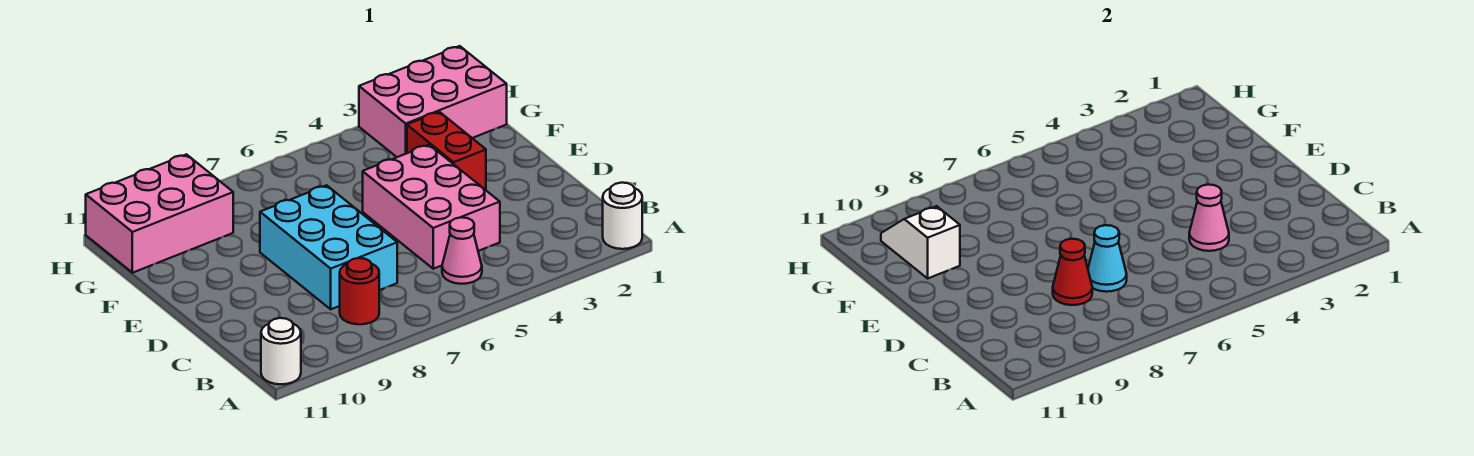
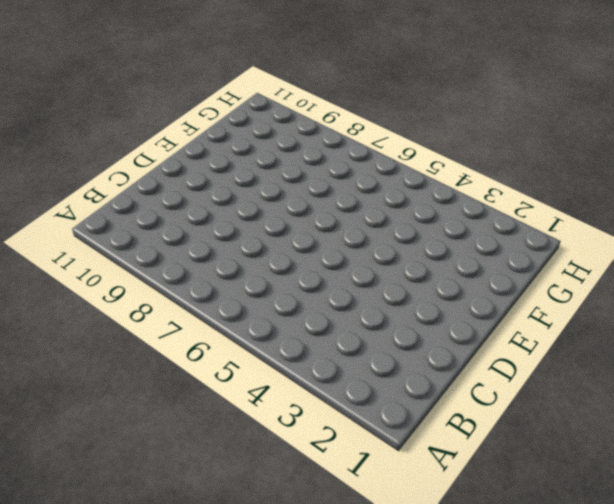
none -> white 1x1 round brick [603,183,642,249]
none -> white 1x1 round brick [261,318,301,384]
none -> pink 1x1 cone [442,217,482,284]

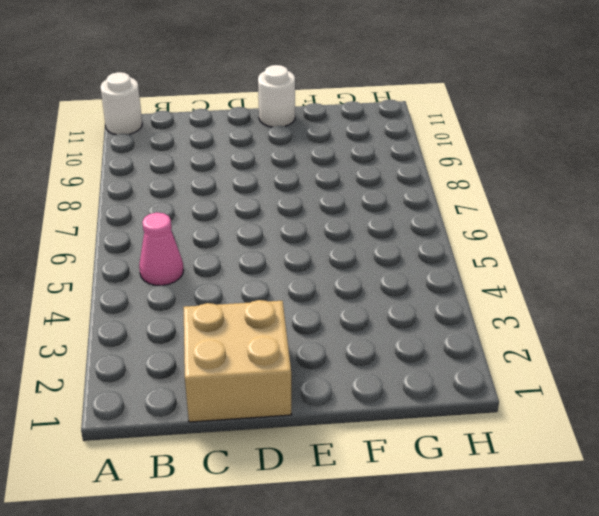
tan 2x2 brick [184,300,291,422] -> none
white 1x1 round brick [258,65,295,127] -> white 1x1 round brick moved to [603,183,642,249]
none -> red 1x1 round brick [340,258,379,324]
none -> pink 2x3 brick [363,145,500,269]
none -> cyan 2x3 brick [260,185,397,309]

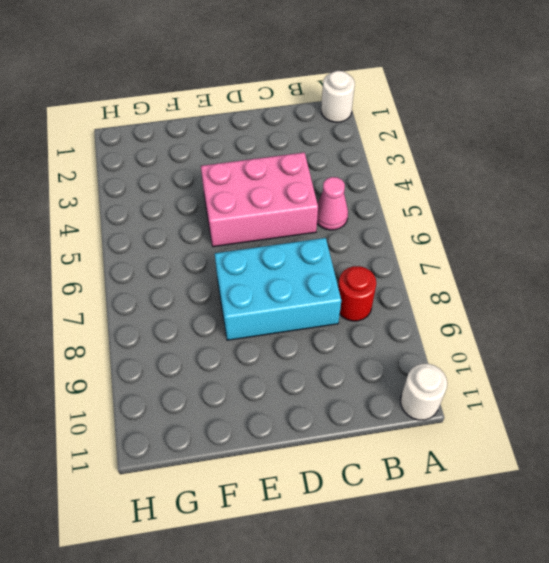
none -> red 1x2 brick [407,112,486,190]
none -> pink 2x3 brick [359,46,507,157]
none -> pink 2x3 brick [86,154,233,273]

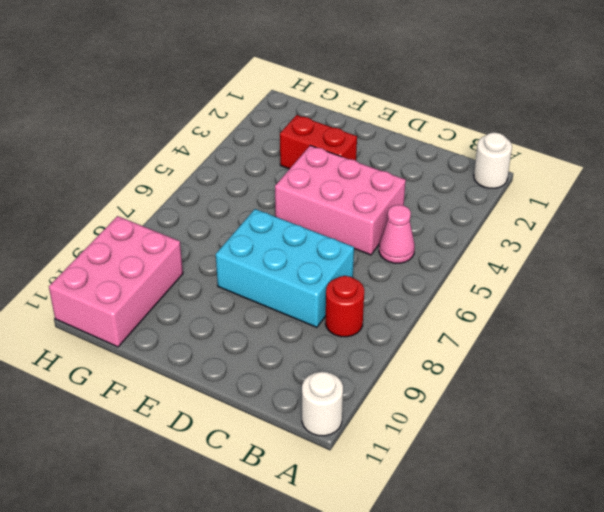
none -> pink 2x3 brick [359,46,507,157]
none -> pink 1x1 cone [1189,185,1229,251]
none -> cyan 1x1 cone [1088,225,1127,292]

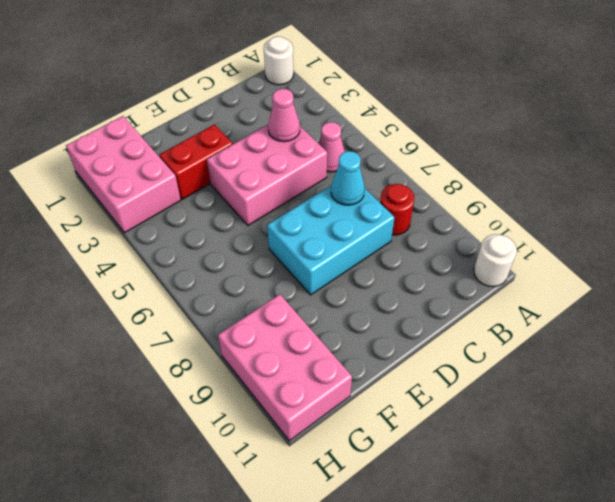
none -> red 1x1 cone [1053,239,1092,305]
none -> white 1x2 slope [881,206,960,278]

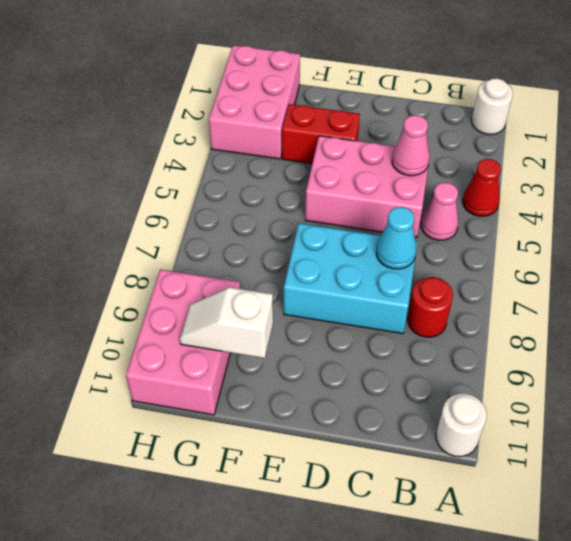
red 1x1 cone [463,159,501,216] -> red 1x1 cone moved to [1053,239,1092,305]

